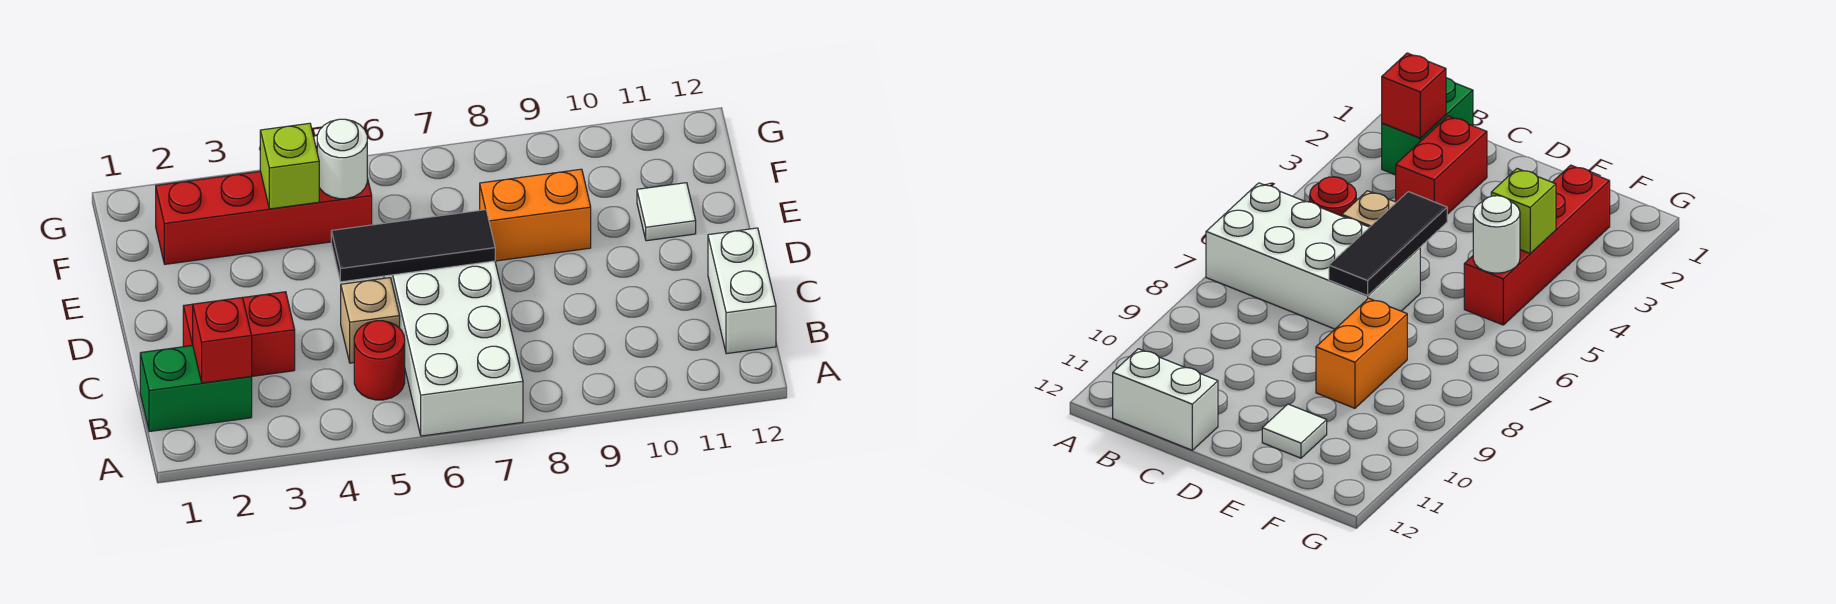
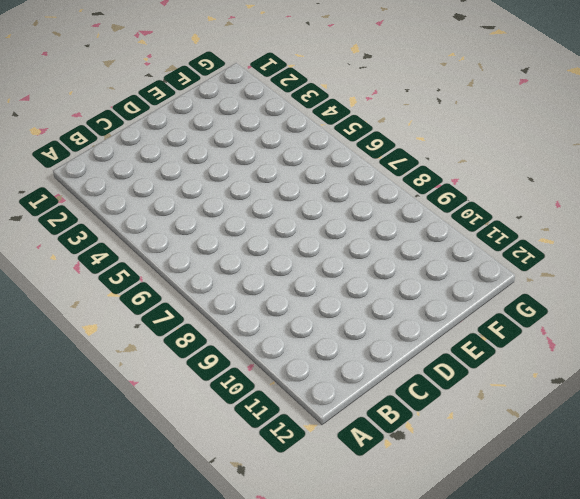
none -> white 2x4 brick [384,261,523,436]
none -> green 1x2 brick [140,345,252,432]
none -> red 1x1 round brick [354,321,405,400]

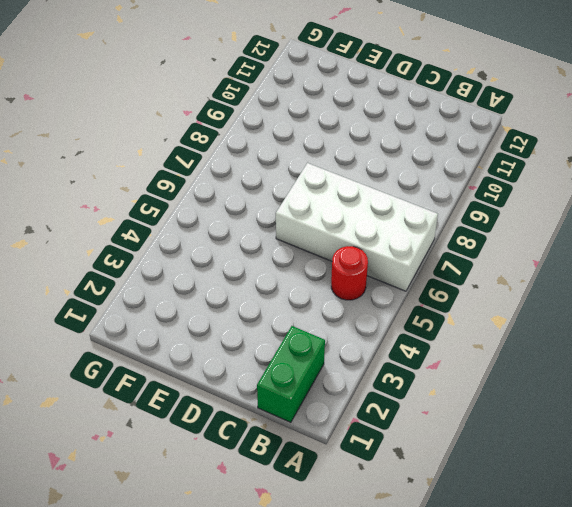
none -> white 1x2 brick [708,228,776,354]
none -> red 1x2 brick [183,292,295,377]
none -> tan 1x1 brick [341,278,400,363]

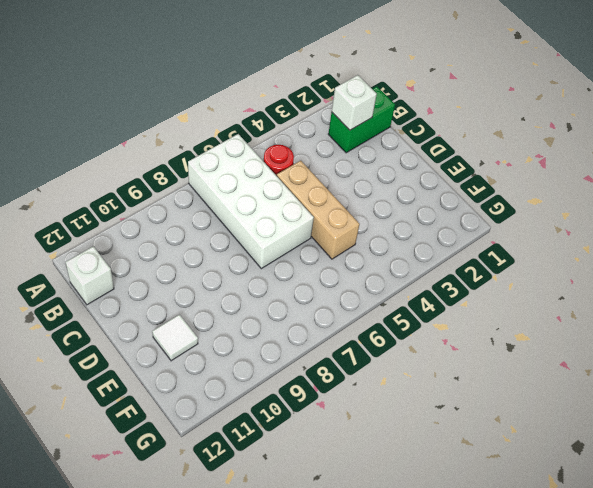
white 1x1 brick [332,75,377,130] -> red 1x1 brick [192,297,252,383]
white 1x1 brick [66,246,114,305] -> white 1x2 brick [708,228,776,354]
tan 1x3 brick [277,161,359,259] -> tan 1x1 brick [341,278,400,363]
none -> red 1x2 brick [183,292,295,377]
none -> orange 1x2 brick [480,169,591,261]
none -> red 1x4 brick [156,171,372,264]

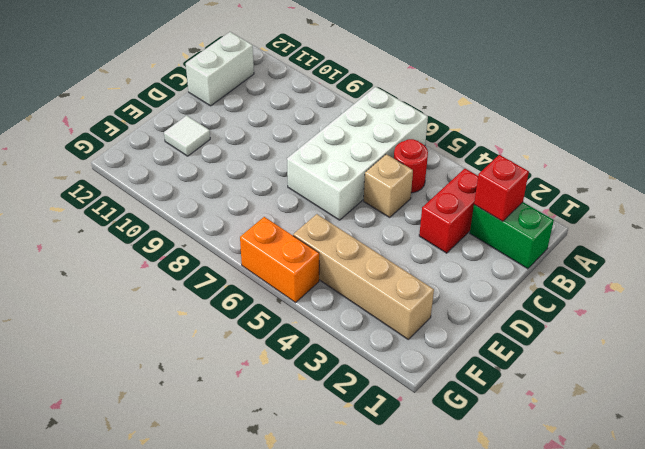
red 1x2 brick [419,169,478,253] -> red 1x2 brick turned to [183,292,295,377]
tan 1x4 brick [293,214,434,339] -> red 1x4 brick [156,171,372,264]
orange 1x2 brick [240,217,319,302] -> orange 1x2 brick moved to [480,169,591,261]
none -> black 1x3 tile [331,210,495,282]
none -> lime 1x1 brick [260,123,319,209]
none -> white 1x1 round brick [317,119,367,199]

